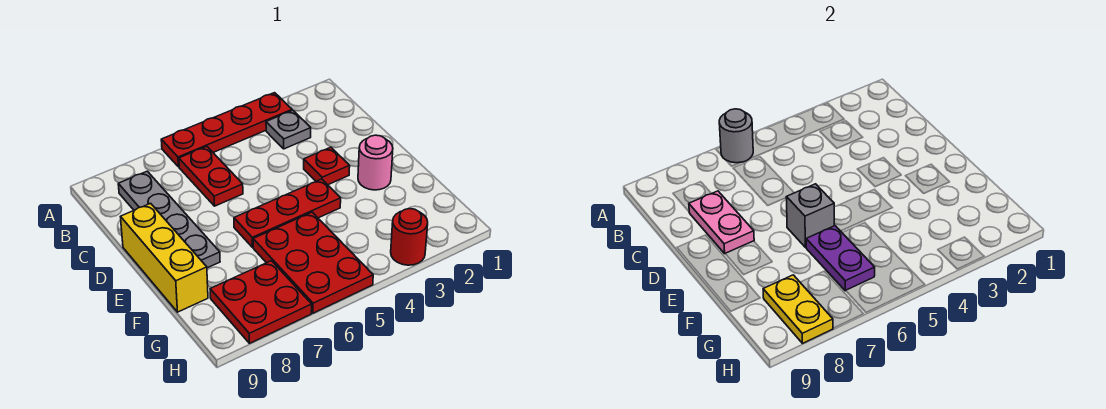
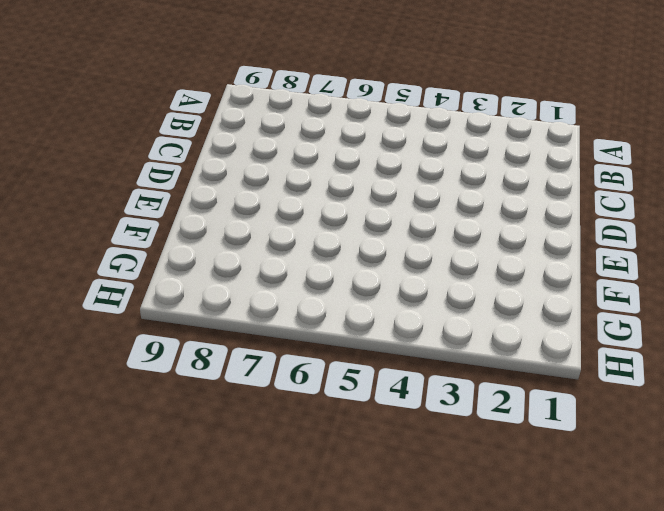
none -> red 1x4 plate [161,93,292,167]
none -> grey 1x1 plate [266,110,311,149]
none -> red 1x2 plate [179,146,243,206]

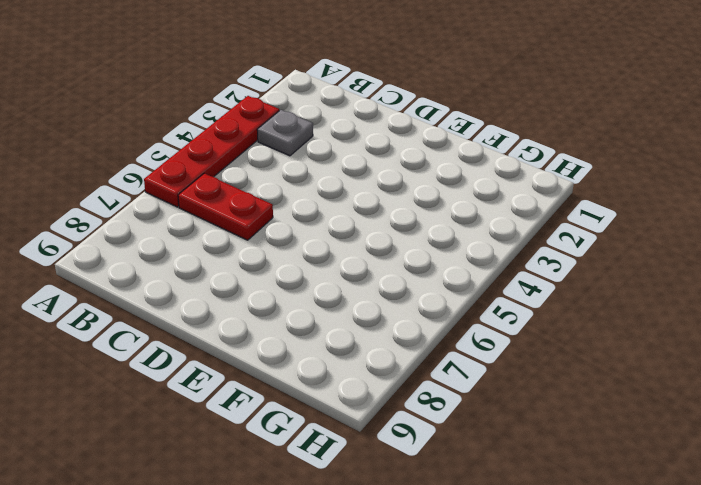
none -> grey 1x4 plate [118,171,220,268]
none -> red 1x1 plate [304,147,350,185]
none -> yellow 1x3 brick [121,203,208,312]

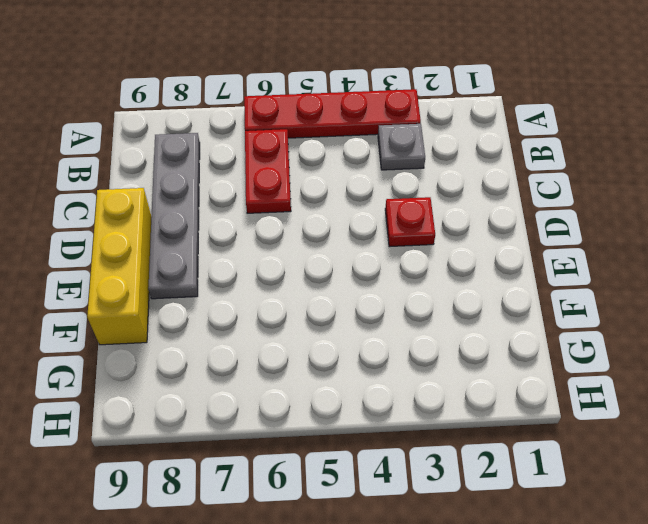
none -> pink 1x1 round brick [358,135,393,190]
none -> red 1x3 plate [234,179,341,247]
none -> red 2x3 plate [253,212,373,313]

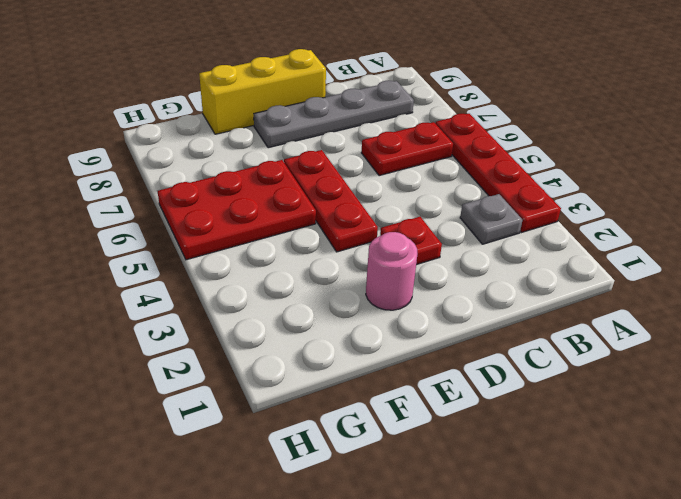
none -> red 2x2 plate [210,261,312,343]
none -> red 1x1 round brick [391,209,428,265]
none -> grey 1x1 round brick [719,109,753,163]

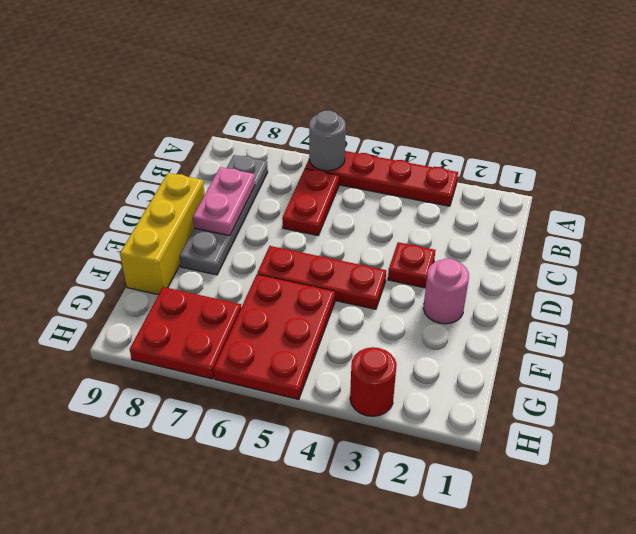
none -> grey 1x1 plate [266,110,311,149]
none -> grey 1x1 brick [786,184,834,247]
none -> purple 1x2 plate [806,226,875,291]

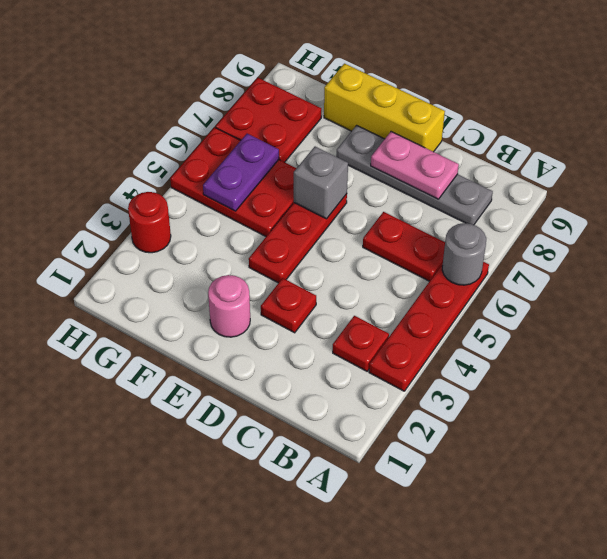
red 1x1 plate [333,316,389,371] -> grey 1x1 plate [266,110,311,149]
purple 1x2 plate [203,134,279,211] -> purple 1x2 plate turned to [806,226,875,291]
none -> yellow 1x2 plate [763,275,833,343]

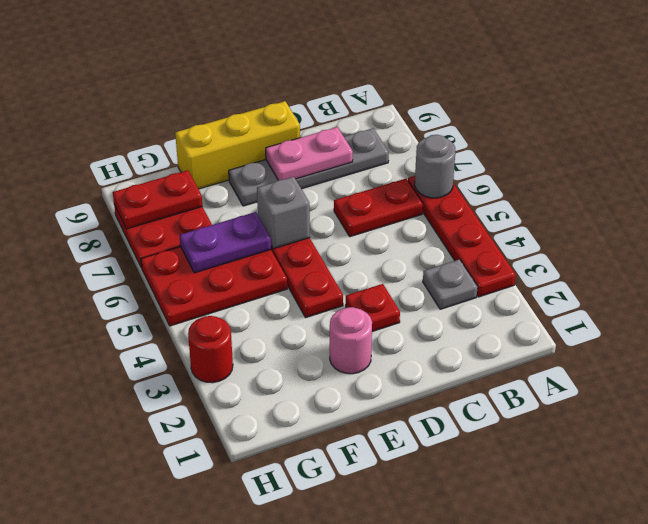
red 1x2 plate [113,170,202,229] -> yellow 1x2 plate [763,275,833,343]

